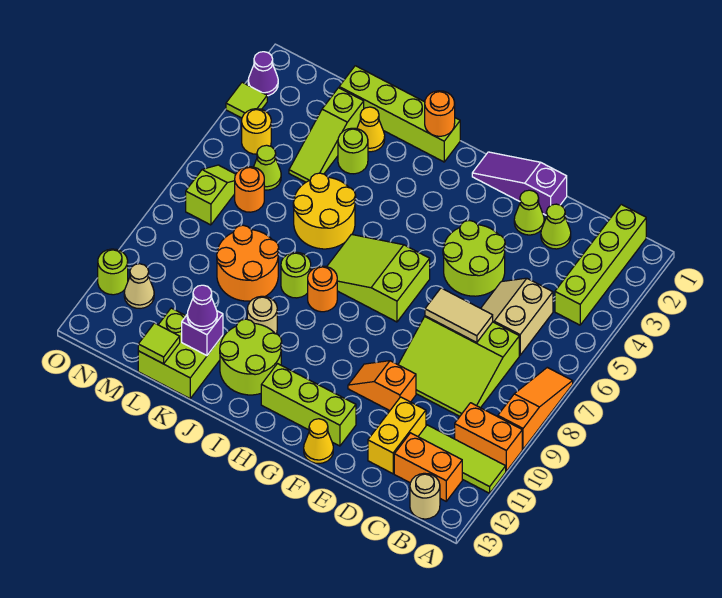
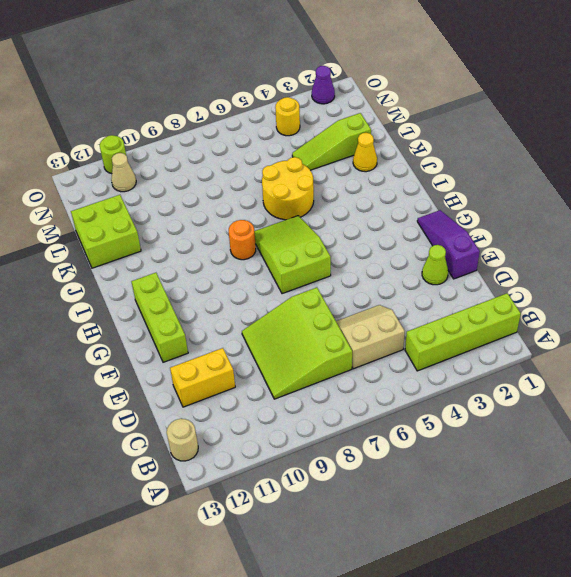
none -> orange 1x3 slope [498,367,573,449]
none -> orange 1x2 brick [455,403,522,471]
none -> lime 1x3 tile [418,425,506,493]
none -> orange 1x2 brick [394,433,462,501]

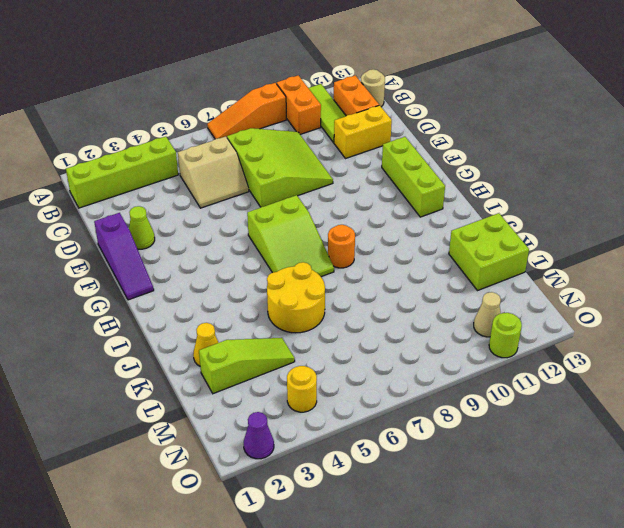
none -> lime 1x1 cone [541,204,571,249]
none -> lime 2x2 round brick [443,221,505,296]
none -> orange 1x2 slope [348,361,416,411]
none -> yellow 1x1 cone [304,419,333,464]

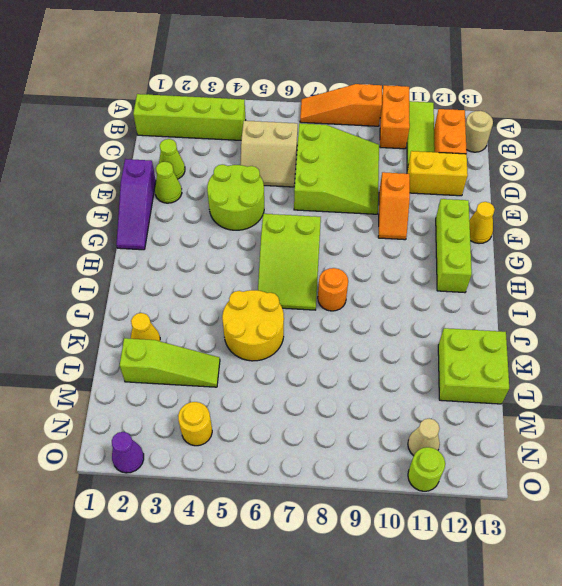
none -> lime 1x4 brick [339,66,460,162]
none -> lime 2x2 round brick [220,319,282,395]
none -> lime 1x1 round brick [281,252,311,298]
none -> tan 1x1 round brick [247,296,277,334]

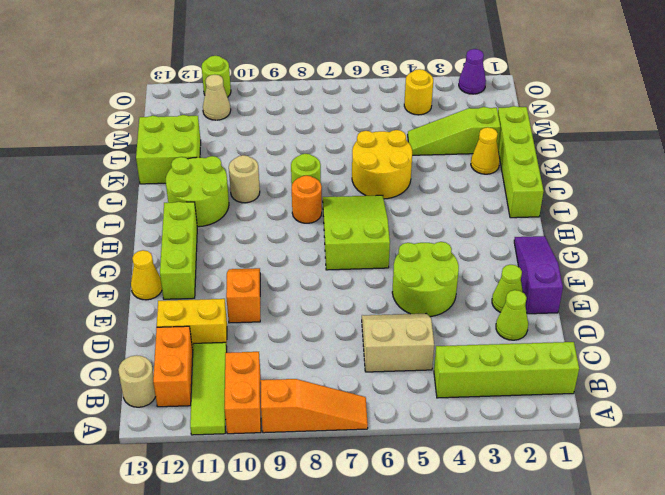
none -> lime 3x3 slope [398,316,519,416]
none -> lime 1x1 round brick [338,128,368,174]
none -> orange 2x2 round brick [217,225,279,301]
none -> lime 1x1 cone [254,145,281,190]

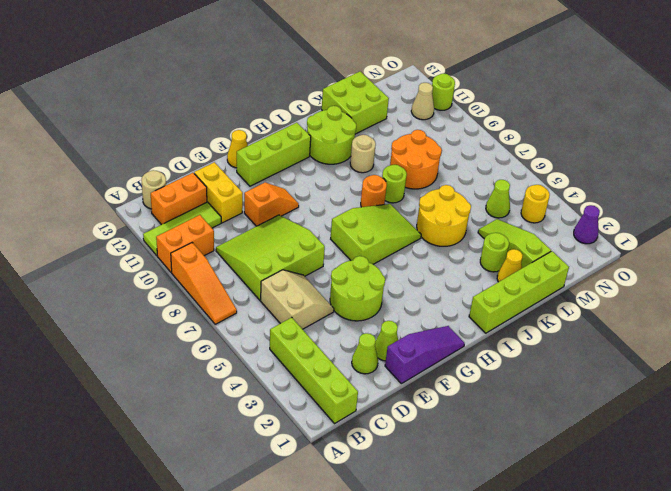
none -> orange 1x1 round brick [235,167,264,212]
none -> lime 1x2 slope [186,165,236,225]
none -> lime 1x1 tile [226,82,267,118]
none -> tan 1x2 tile [425,288,493,343]

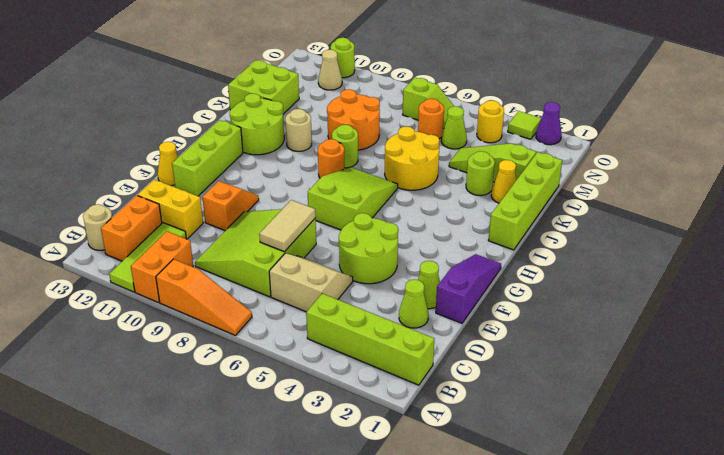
none -> orange 1x1 round brick [425,91,455,136]
none -> purple 1x1 brick [182,311,223,356]
none -> lime 1x1 tile [138,323,180,364]
none -> purple 1x1 cone [187,285,217,330]

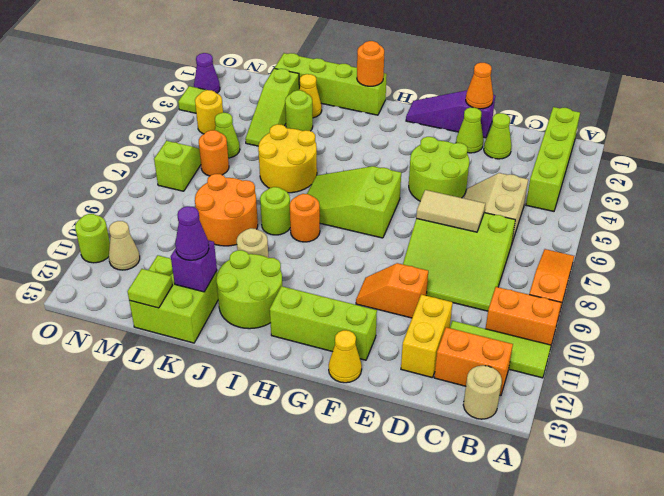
orange 1x1 cone [466,63,493,109] -> none

